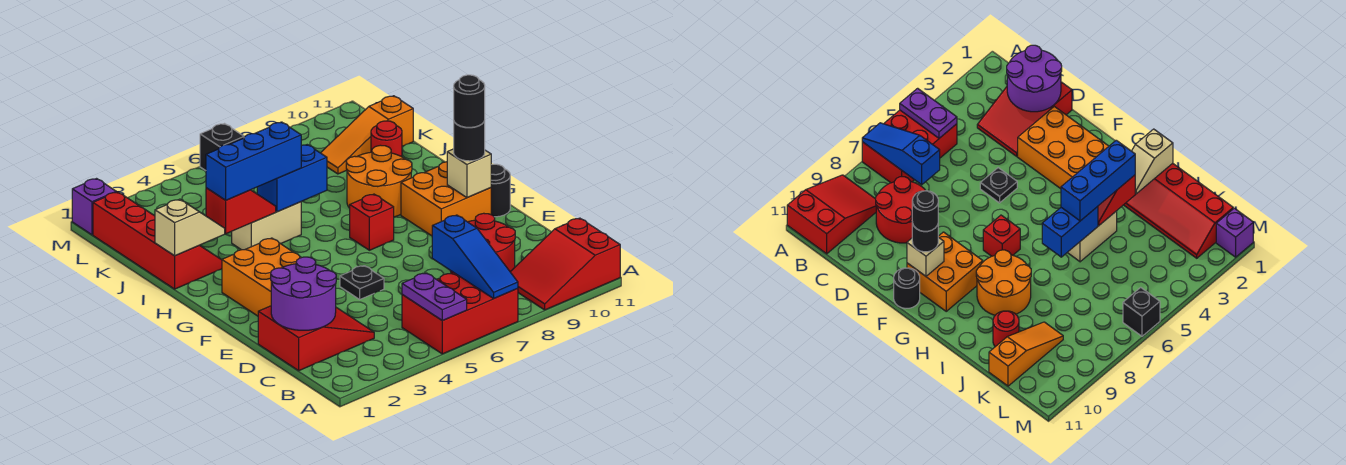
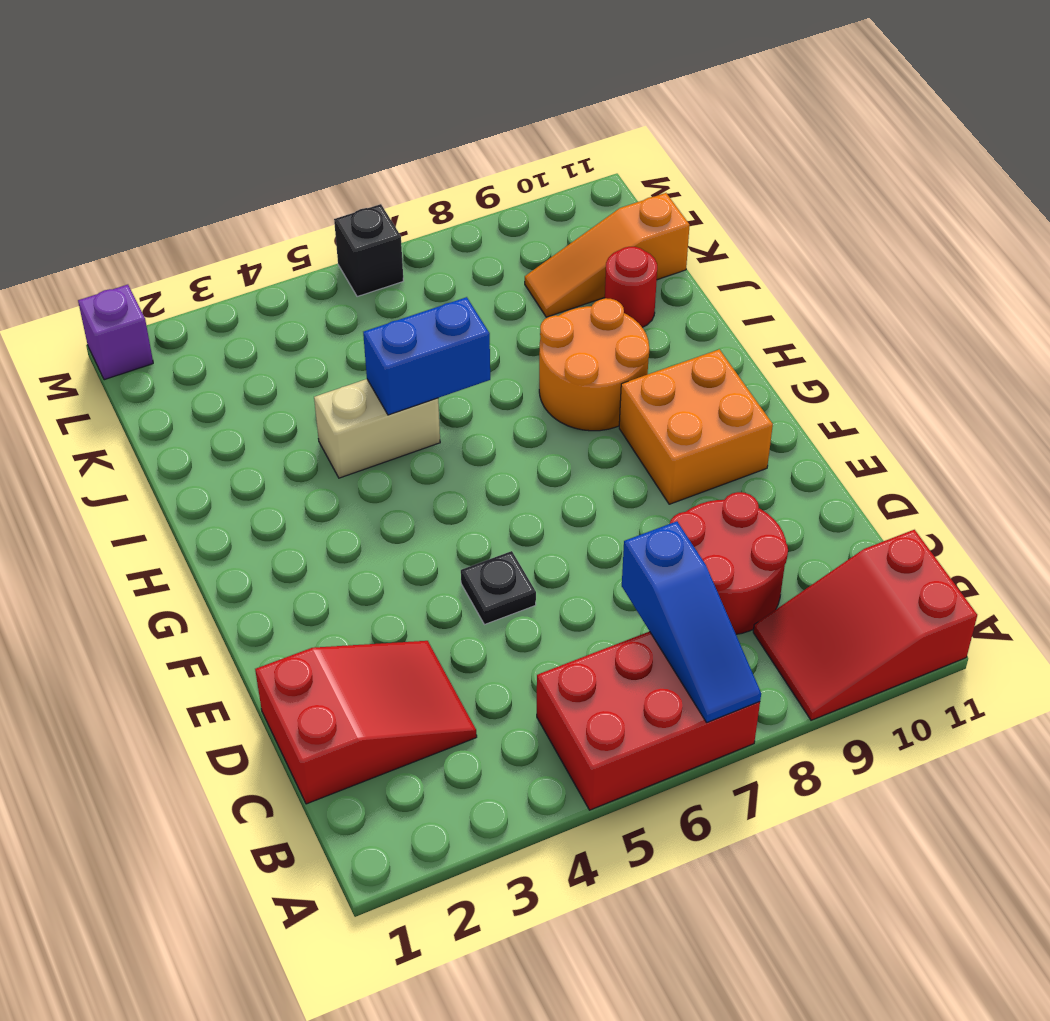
none -> orange 2x3 brick [222,238,301,316]
none -> black 1x1 round brick [491,164,510,217]
none -> red 1x1 brick [350,194,394,250]

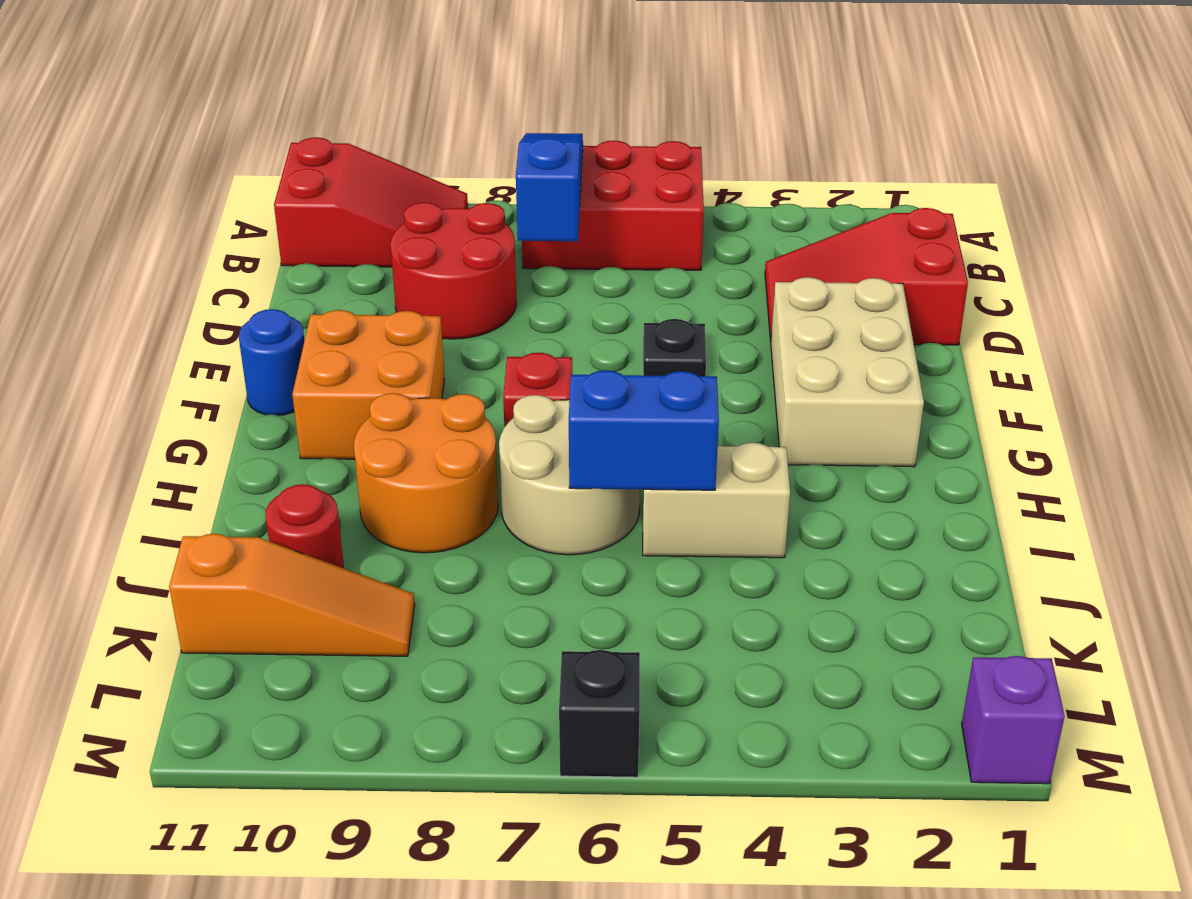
tan 2x3 brick [771,277,924,467] -> orange 2x3 brick [222,238,301,316]
blue 1x1 round brick [239,309,304,415] -> black 1x1 round brick [491,164,510,217]
tan 2x2 round brick [499,395,640,555] -> none
none -> red 2x4 slope [93,192,222,289]
none -> purple 1x2 plate [402,273,467,321]
none -> purple 2x2 round brick [271,257,336,330]

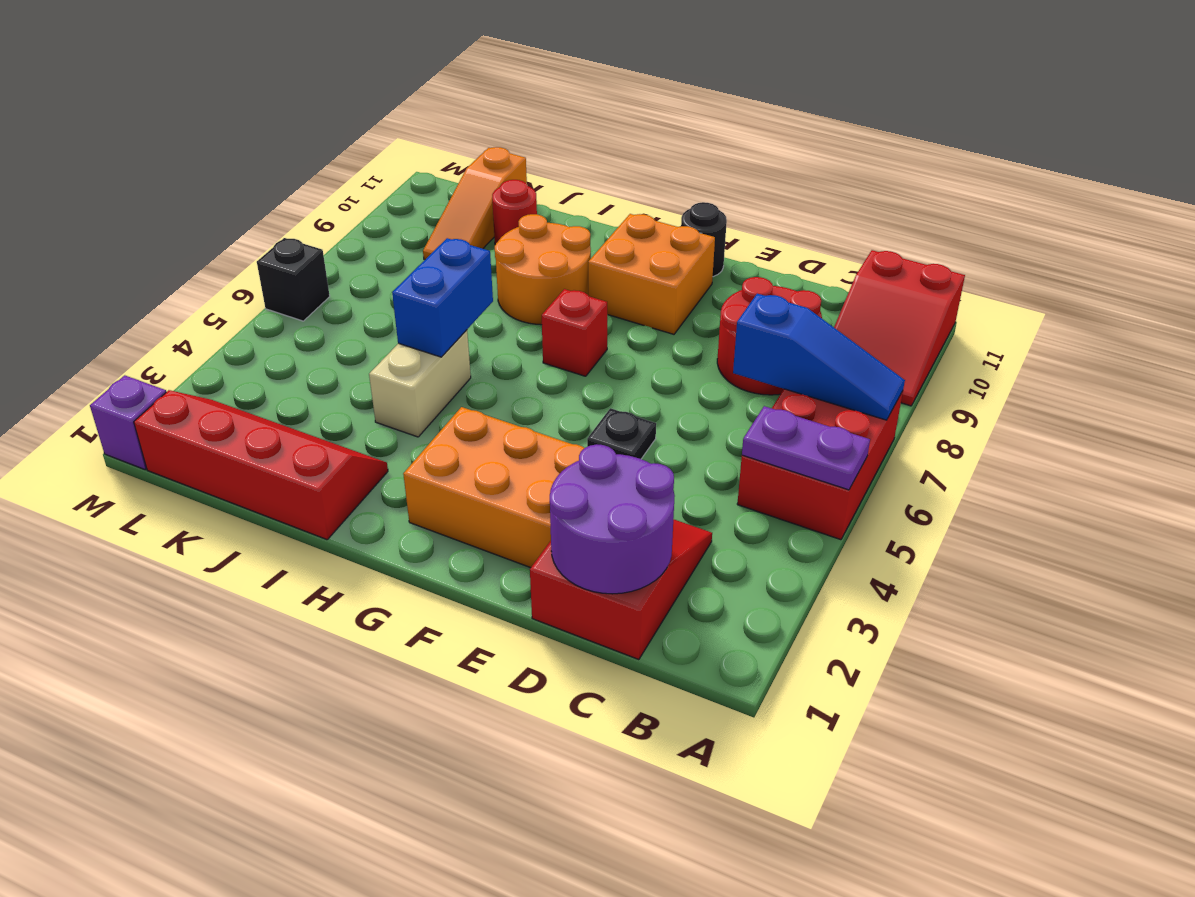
none -> tan 1x1 brick [447,149,491,198]
none -> tan 1x2 slope [155,199,225,256]
none -> red 1x2 slope [206,188,276,234]

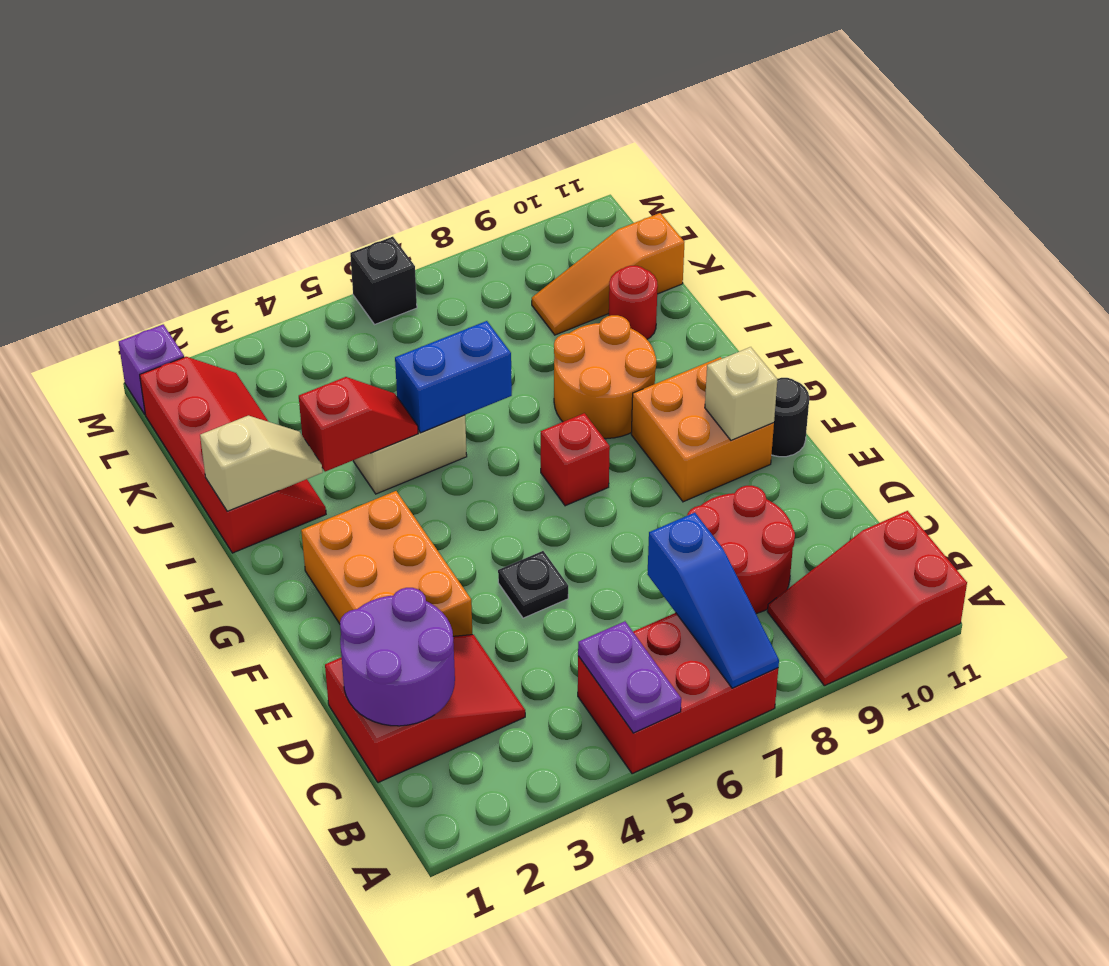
none -> black 1x1 round brick [454,121,485,161]
none -> blue 1x3 brick [206,122,301,200]
none -> black 1x1 round brick [454,75,485,127]

